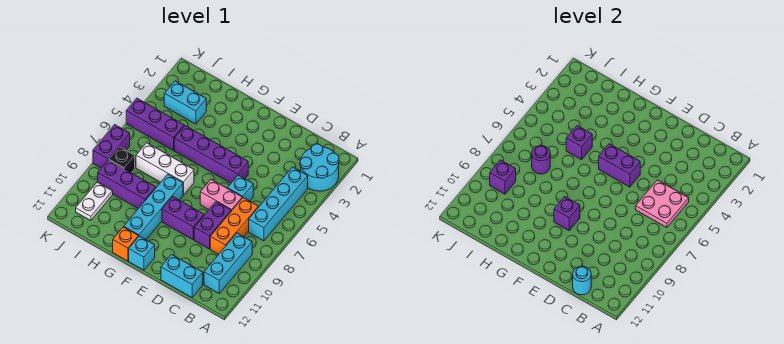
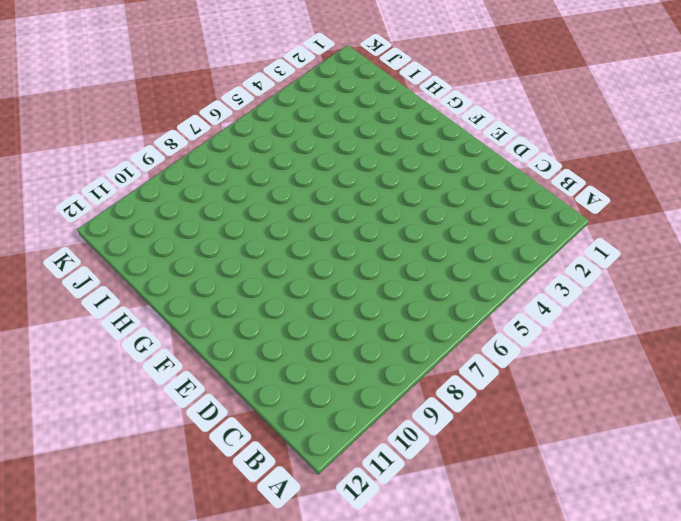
none -> cyan 2x2 round brick [300,144,339,191]
none -> cyan 1x4 brick [249,167,308,241]
none -> cyan 1x3 brick [204,233,252,293]

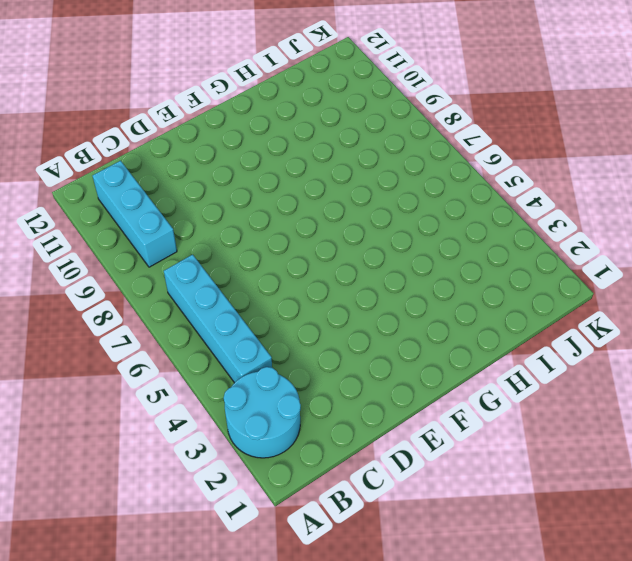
none -> orange 1x3 brick [210,198,258,254]
none -> cyan 1x2 brick [161,254,203,297]
none -> cyan 1x1 brick [228,175,253,201]

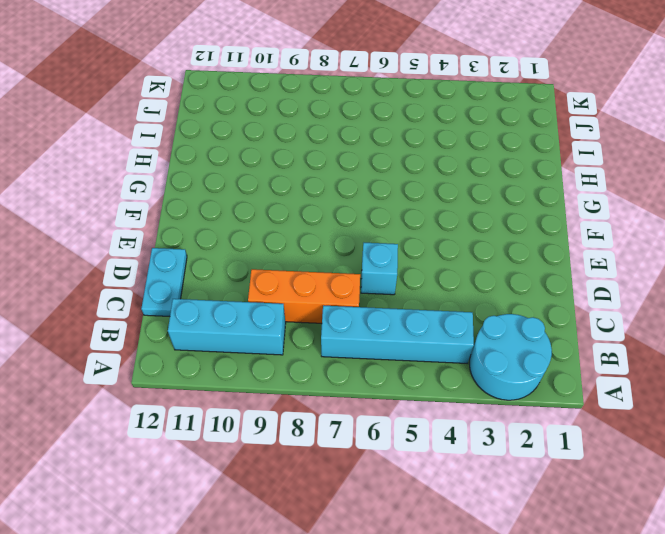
cyan 1x2 plate [141,248,187,316] -> cyan 1x2 brick [161,254,203,297]
none -> pink 1x2 brick [200,179,242,211]
none -> purple 1x2 brick [194,202,231,249]
none -> purple 1x4 brick [174,126,248,183]

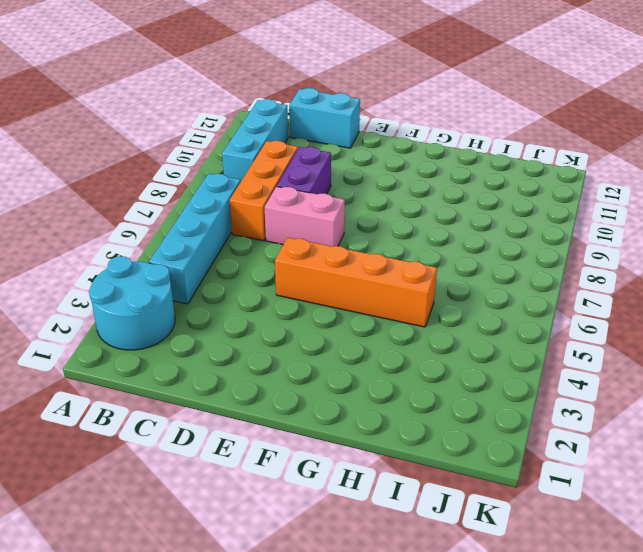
orange 1x4 brick [275,238,437,327] -> purple 1x4 brick [174,126,248,183]
none -> cyan 1x1 brick [228,175,253,201]
none -> purple 1x2 brick [162,197,204,240]
none -> cyan 1x1 brick [129,236,155,270]

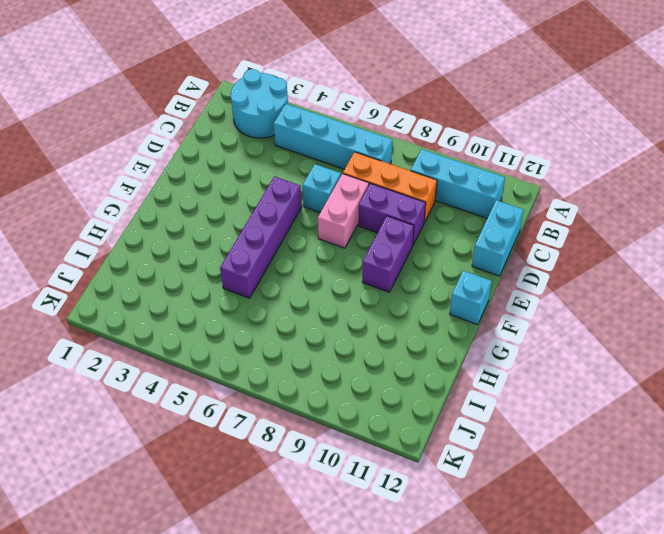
none -> white 1x3 brick [136,143,194,195]
none -> cyan 1x4 brick [124,174,183,239]
none -> orange 1x1 brick [113,227,139,261]

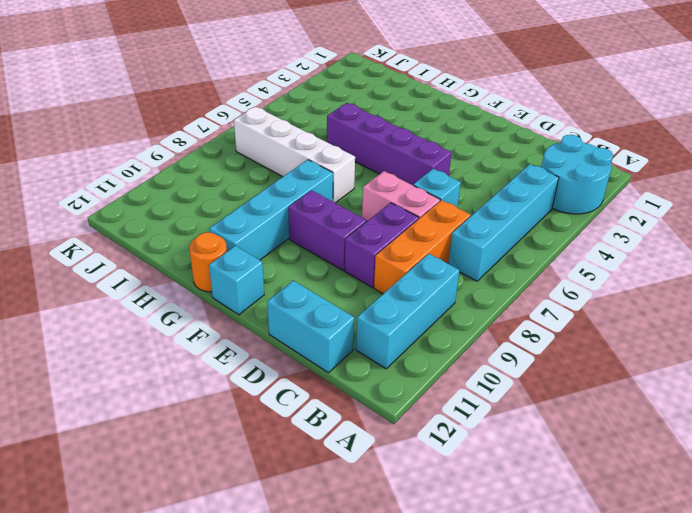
white 1x4 brick [234,107,355,203] -> white 1x3 brick [136,143,194,195]
orange 1x1 round brick [189,232,227,292] -> orange 1x1 brick [113,227,139,261]
none -> purple 1x3 brick [98,160,156,209]
none -> cyan 1x2 brick [164,81,206,124]
none -> purple 1x3 brick [126,98,184,150]

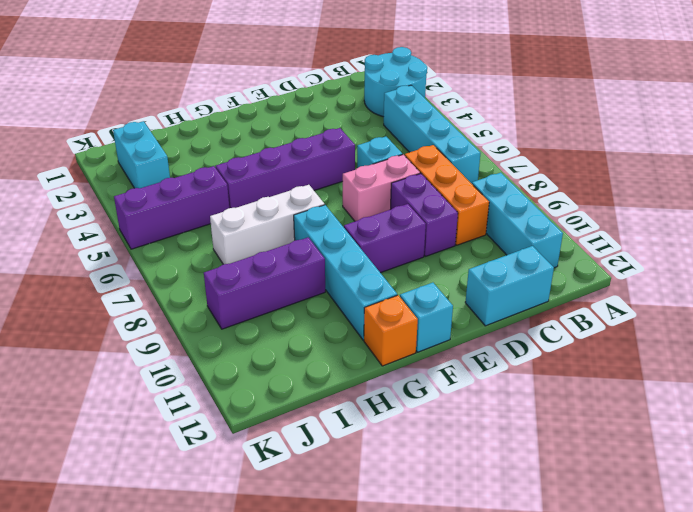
cyan 1x2 brick [113,121,170,188] -> cyan 1x2 brick turned to [164,81,206,124]
none -> black 1x1 brick [109,147,135,173]
none -> white 1x2 plate [76,182,113,221]
none -> purple 1x2 brick [93,125,130,168]

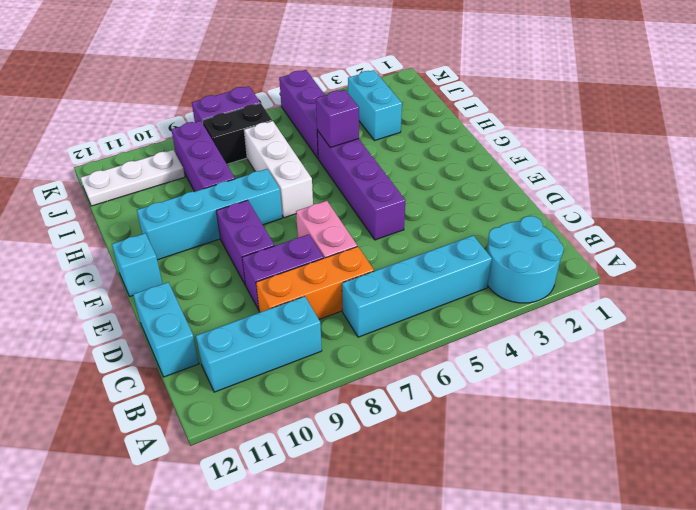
black 1x2 brick [202,103,272,164] -> black 1x1 brick [109,147,135,173]
white 1x3 plate [81,150,185,206] -> white 1x2 plate [76,182,113,221]
none -> cyan 1x1 brick [228,175,253,201]
none -> orange 1x1 brick [113,227,139,261]
none -> pink 2x2 plate [636,180,689,228]

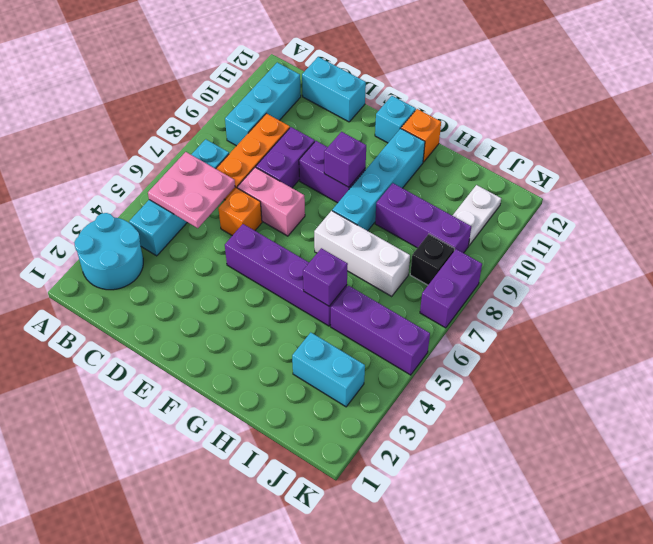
orange 1x1 brick [218,188,262,236] -> cyan 1x1 brick [228,175,253,201]
none -> cyan 1x1 round brick [573,266,591,295]
none -> purple 1x2 brick [599,144,640,187]
none -> purple 1x1 round brick [532,146,550,174]

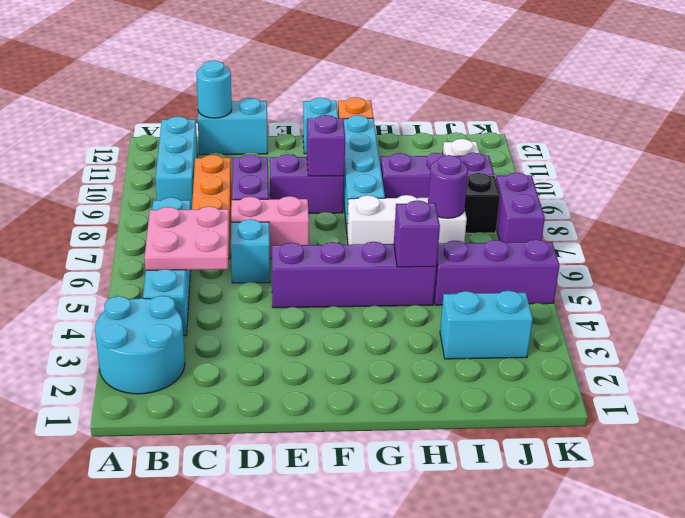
none -> purple 1x2 brick [599,144,640,187]
none -> purple 1x1 brick [490,160,516,194]

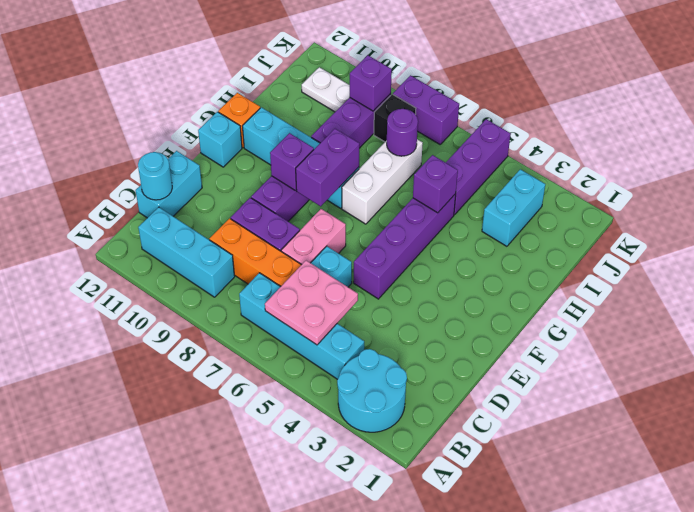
purple 1x2 brick [296,129,359,206] -> purple 1x2 brick moved to [599,144,640,187]

